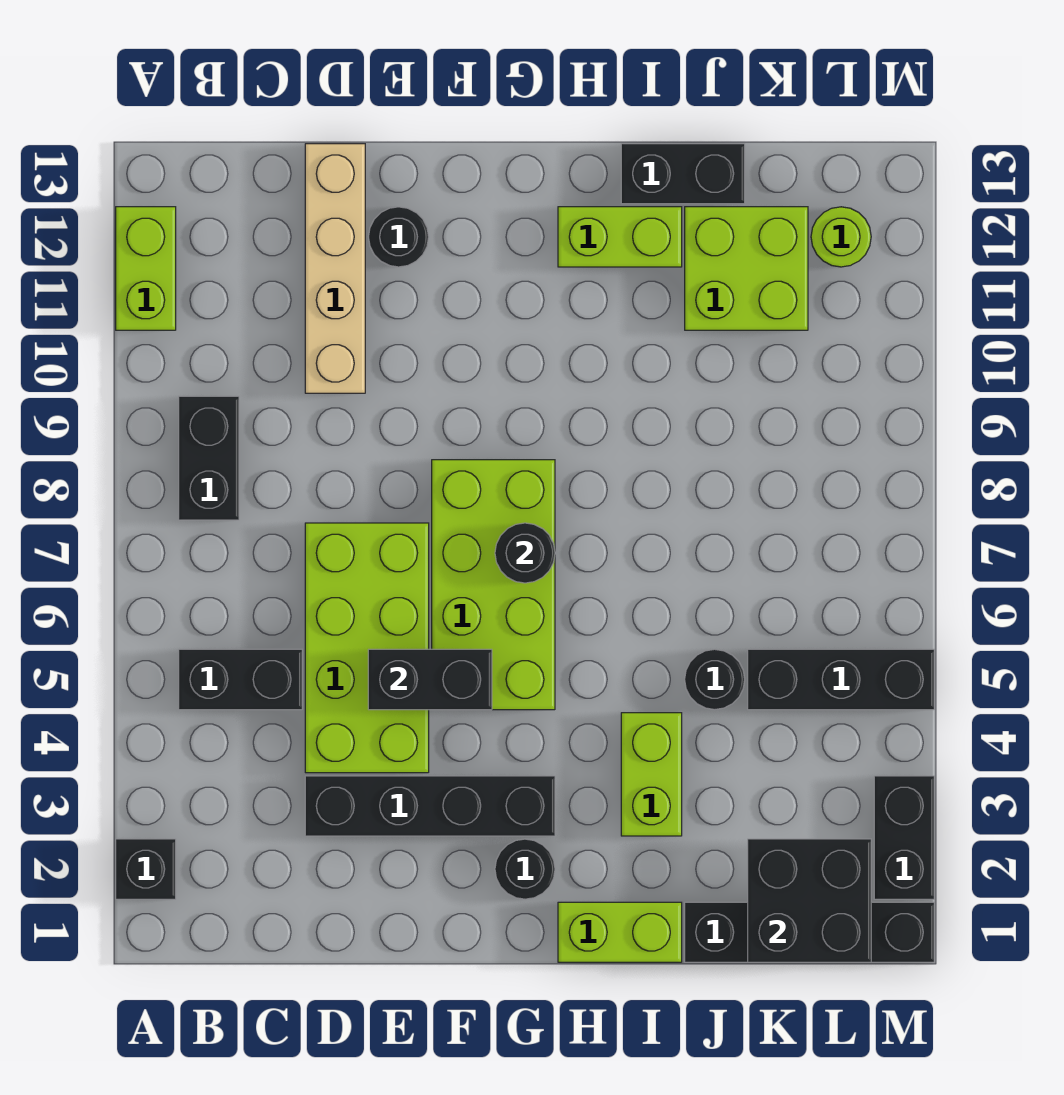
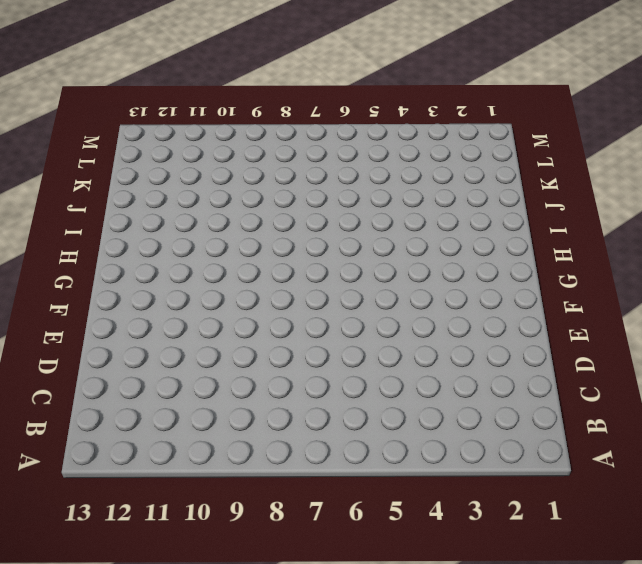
none -> black 1x1 brick [116,839,176,899]
none -> lime 1x2 brick [116,207,176,330]
none -> black 1x2 brick [179,649,302,710]

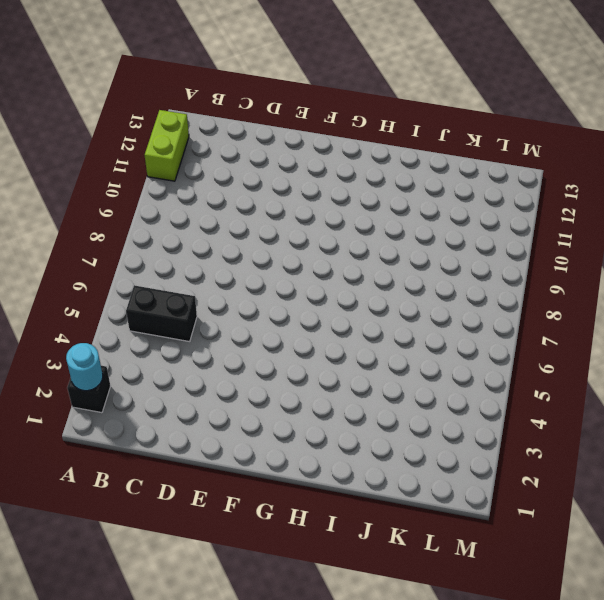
cyan 1x1 round brick [66,343,103,391] -> none
none -> black 1x2 brick [179,396,239,520]
none -> black 1x4 brick [305,776,555,836]
none -> lime 2x4 brick [305,523,429,773]

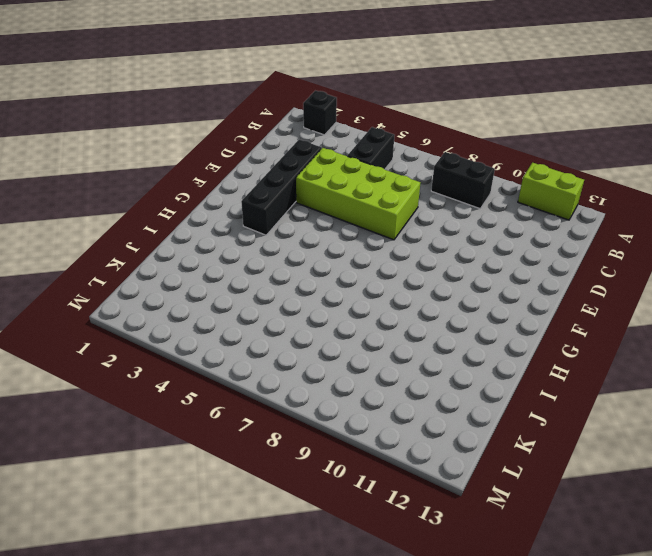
none -> tan 1x4 brick [305,144,365,393]
none -> black 1x1 round brick [369,207,429,267]
none -> lime 2x4 brick [432,460,555,710]

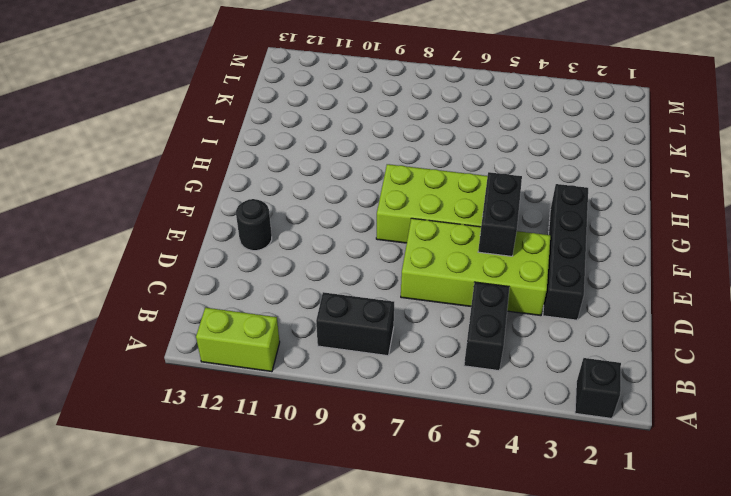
none -> tan 1x4 brick [305,144,365,393]
none -> black 1x1 round brick [495,839,555,899]
none -> lime 1x2 brick [558,902,682,962]

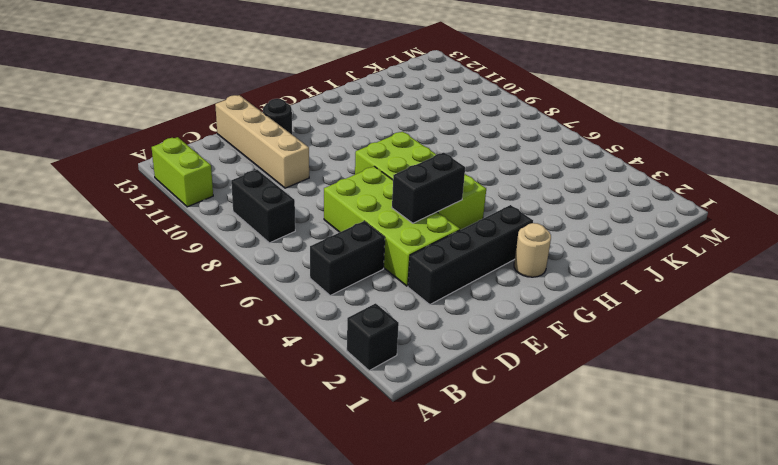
tan 1x1 round brick [514,223,551,277] -> black 1x1 round brick [495,839,555,899]
none -> lime 1x2 brick [558,902,682,962]
none -> lime 1x2 brick [558,207,682,267]
none -> lime 1x2 brick [621,713,682,836]

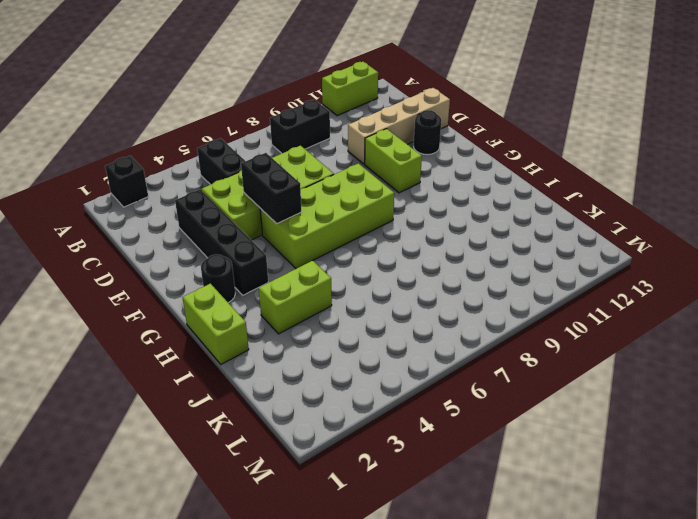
lime 1x2 brick [365,129,422,193] -> lime 1x2 brick moved to [558,207,682,267]
none -> black 1x2 brick [621,144,745,204]
none -> black 1x4 brick [685,902,934,962]
none -> black 1x1 round brick [685,649,745,710]

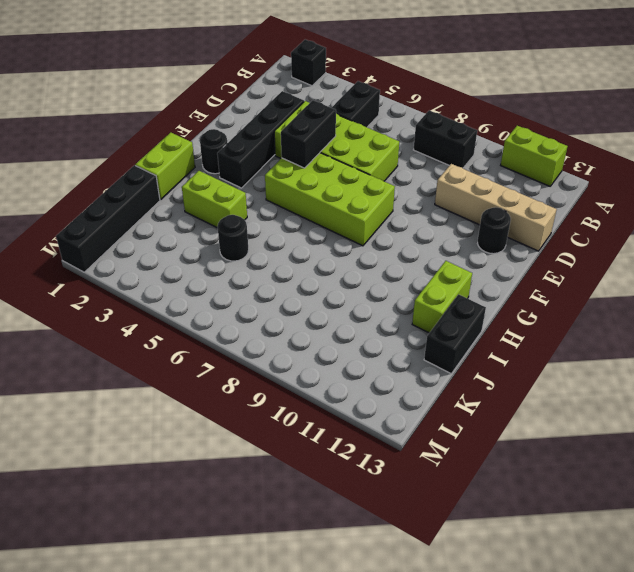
none -> lime 2x2 brick [685,207,808,330]
none -> black 1x3 brick [748,649,934,710]
none -> lime 1x1 round brick [811,207,871,267]

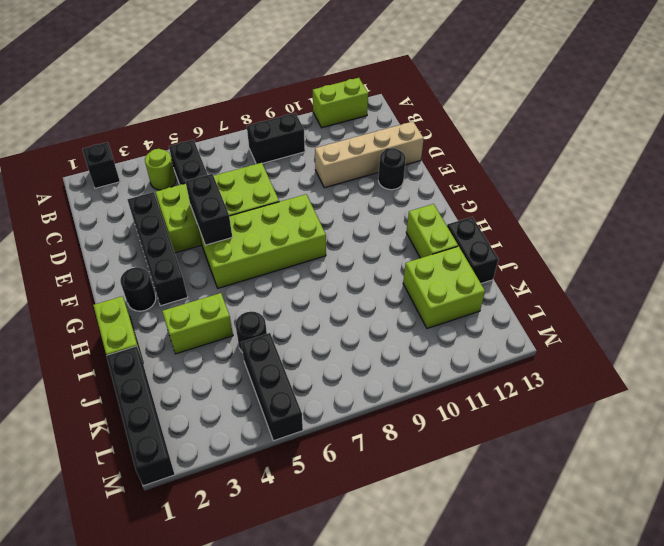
lime 1x1 round brick [145,149,176,190] -> lime 1x1 round brick moved to [811,207,871,267]
none -> black 1x2 brick [874,776,934,899]
none -> black 1x1 round brick [495,523,555,583]
none -> black 2x2 brick [748,839,871,962]

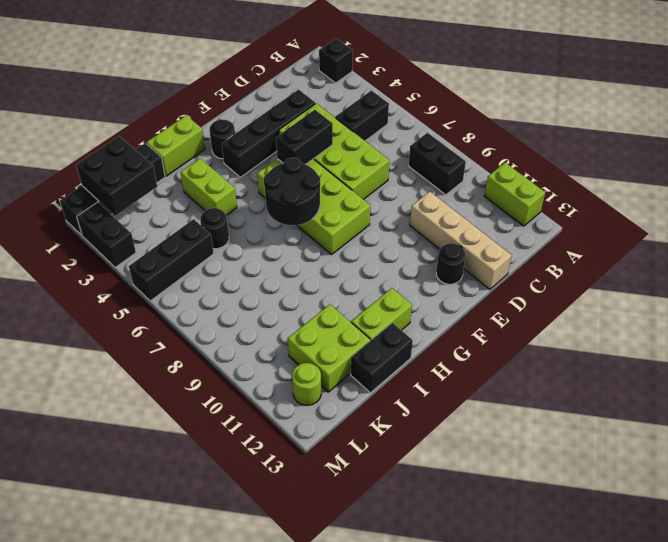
black 2x2 round brick [264,158,320,226] -> black 1x1 round brick [495,523,555,583]

